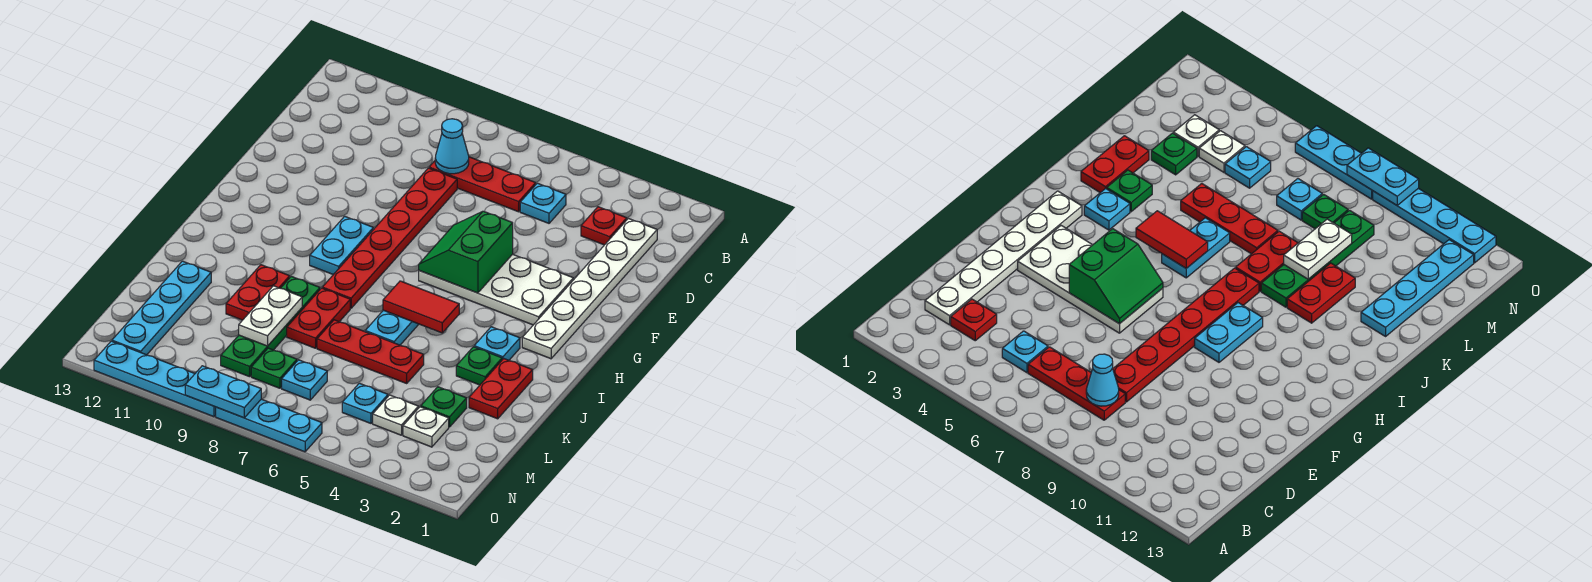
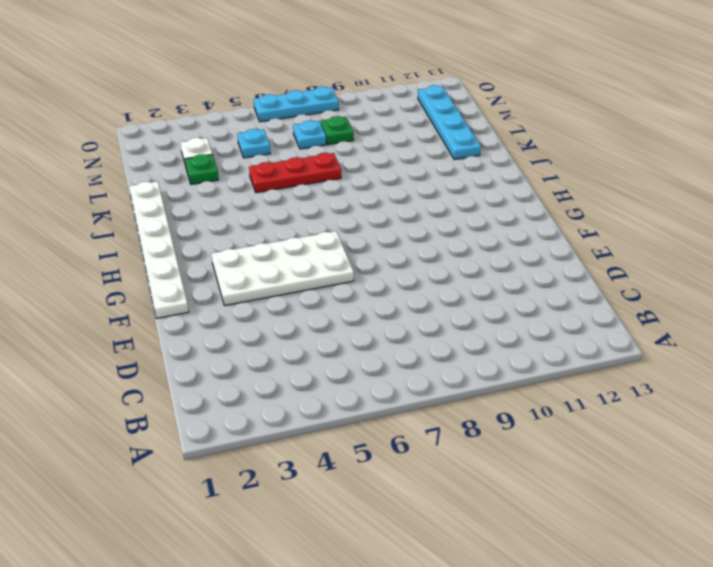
white 1x6 plate [129,181,189,318] -> white 1x6 plate moved to [522,218,657,359]
none -> red 1x1 plate [581,207,627,245]
none -> cyan 1x1 plate [520,183,566,223]
none -> red 1x3 plate [429,157,536,212]

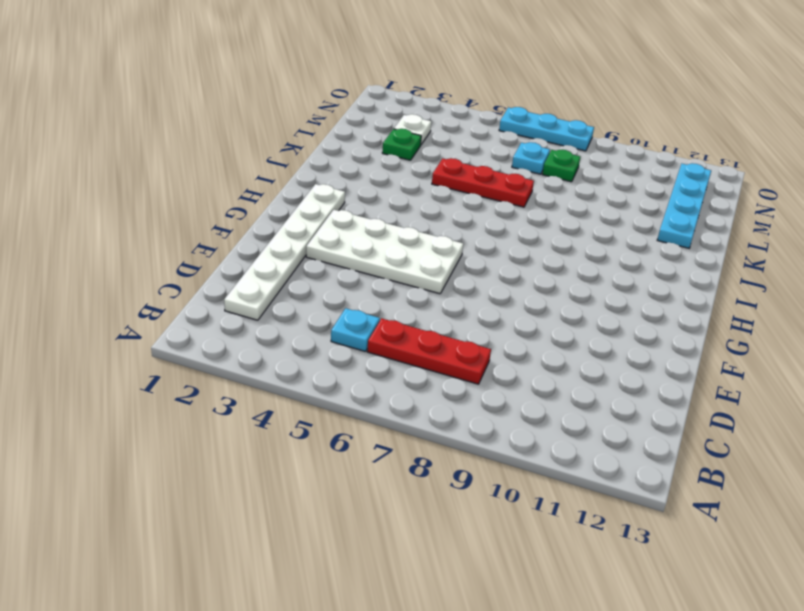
none -> red 1x1 plate [581,207,627,245]
none -> red 1x6 plate [322,168,457,308]
none -> cyan 1x2 plate [310,216,373,275]

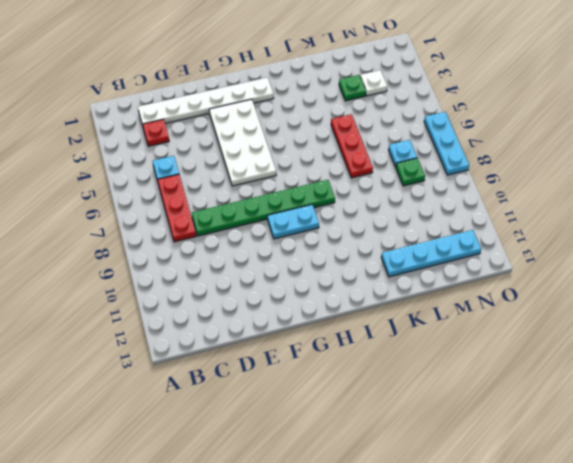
green 1x6 plate [192,180,335,236] -> red 1x6 plate [322,168,457,308]
none -> cyan 1x1 plate [474,327,520,360]
none -> cyan 1x2 plate [365,310,419,345]
none -> red 1x2 plate [469,359,533,419]

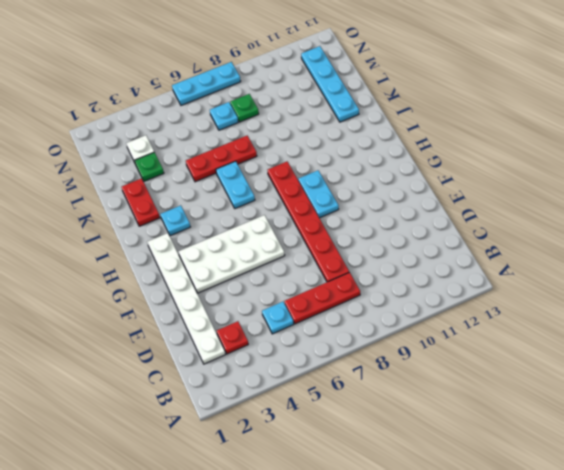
none -> green 1x1 plate [456,347,502,385]
none -> red 1x2 plate [287,288,350,348]
none -> green 1x4 plate [221,276,320,377]

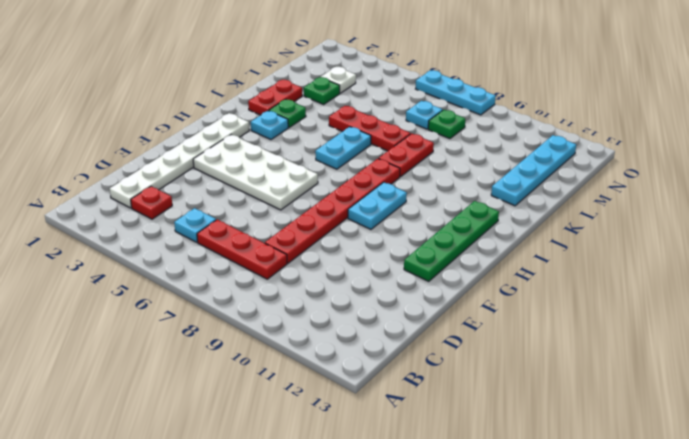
green 1x4 plate [404,201,499,281] -> green 1x4 plate moved to [221,276,320,377]
none -> red 1x2 plate [226,265,290,320]
none -> white 1x1 plate [373,395,418,435]
none -> cyan 1x1 plate [342,383,388,423]

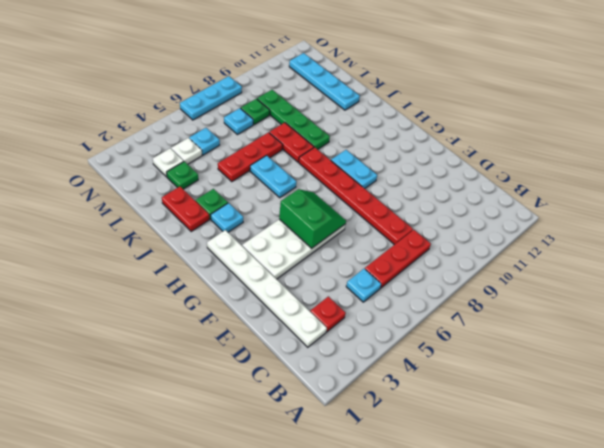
none -> red 1x2 plate [226,265,290,320]
none -> cyan 1x4 plate [94,341,216,417]
none -> cyan 1x1 cone [435,119,469,174]

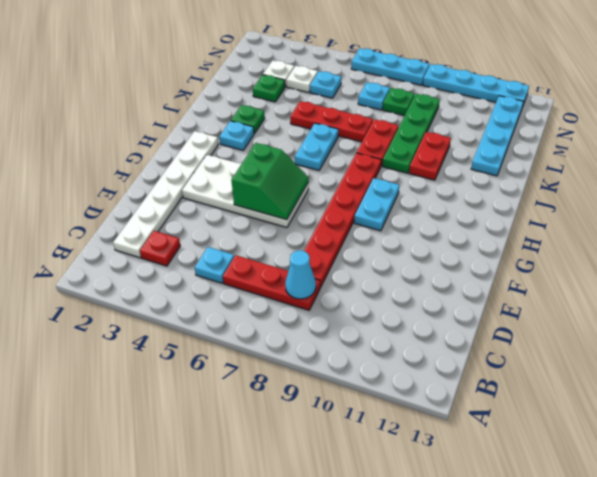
none -> red 1x2 plate [469,359,533,419]
none -> red 1x2 tile [383,281,459,333]
none -> white 1x2 plate [239,286,302,346]

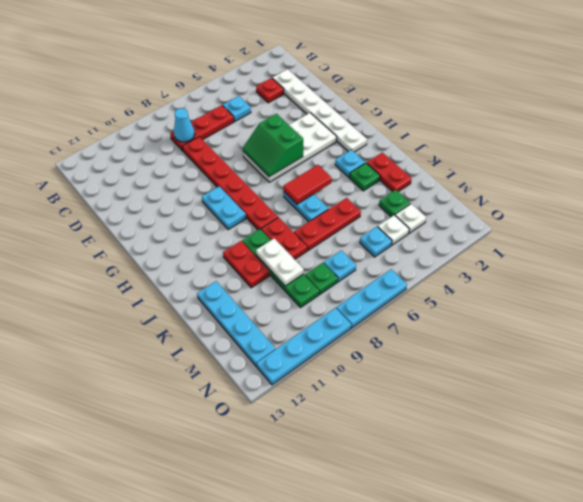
none -> cyan 1x2 plate [185,366,261,418]

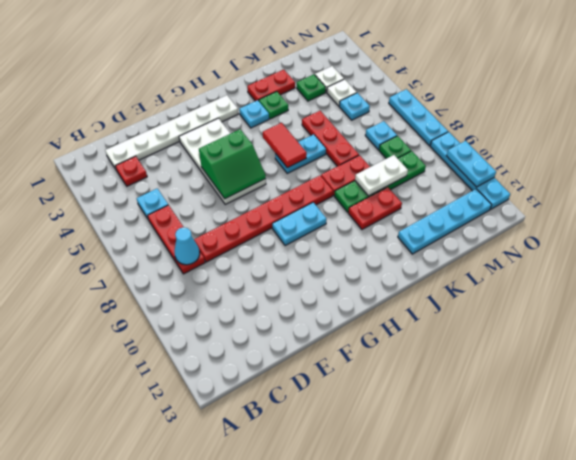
cyan 1x2 plate [446,141,496,187] -> cyan 1x2 plate moved to [185,366,261,418]

